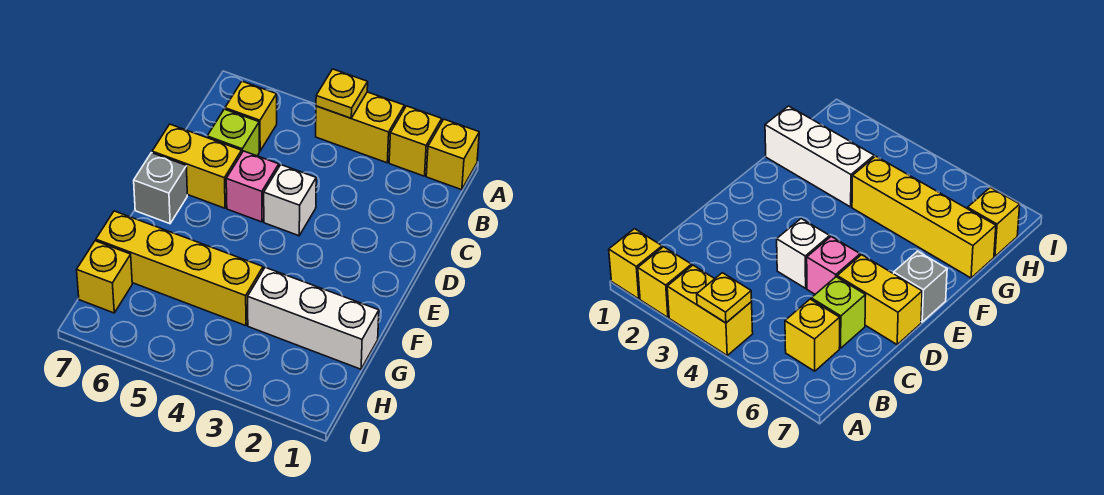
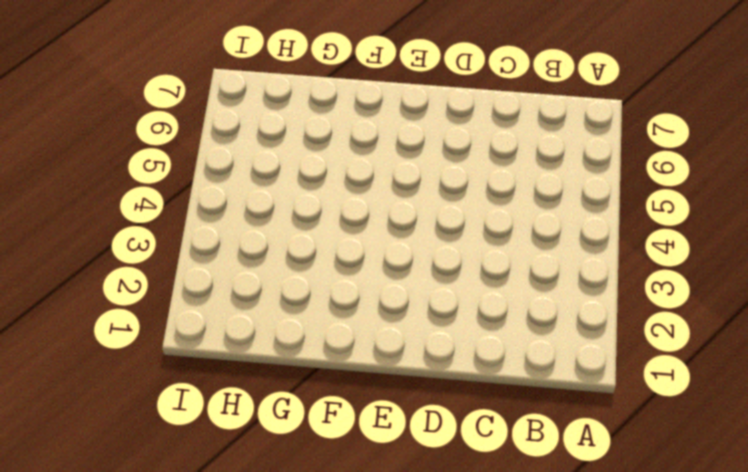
none -> yellow 1x1 brick [426,119,479,190]
none -> yellow 1x1 brick [389,106,442,176]
none -> yellow 1x2 brick [316,92,404,163]

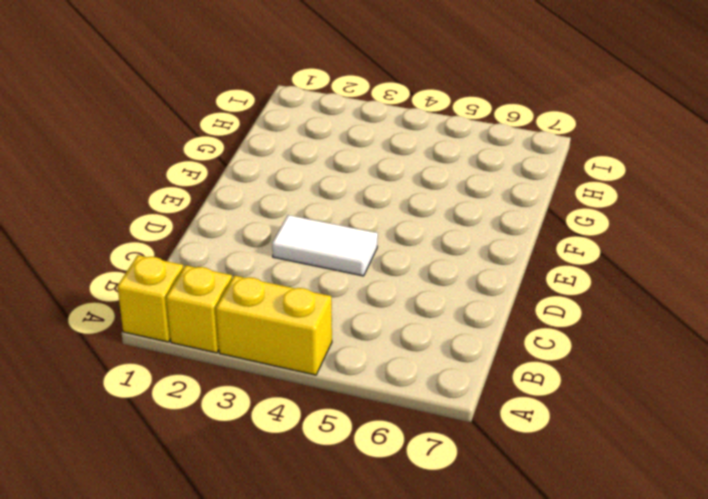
white 1x2 tile [272,215,378,276] -> white 1x1 brick [264,165,316,236]
none -> yellow 1x1 brick [225,81,277,151]
none -> lime 1x1 brick [207,109,259,156]
none -> pink 1x1 brick [226,151,279,222]

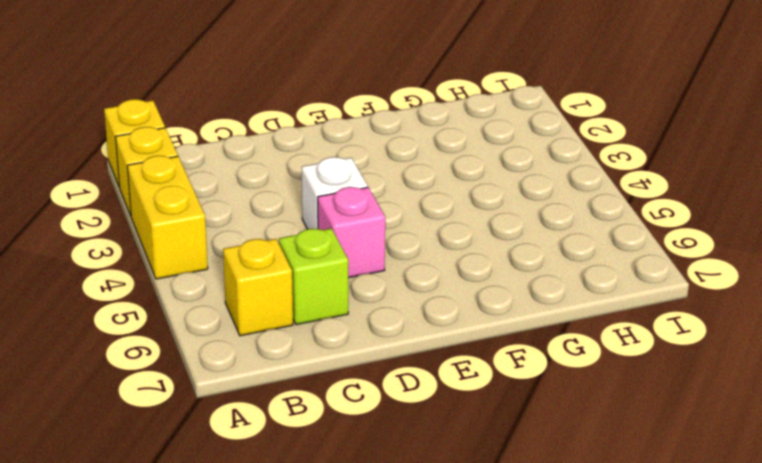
none -> yellow 1x2 brick [152,124,242,208]
none -> grey 1x1 brick [134,153,187,224]
none -> white 1x3 brick [248,268,379,369]

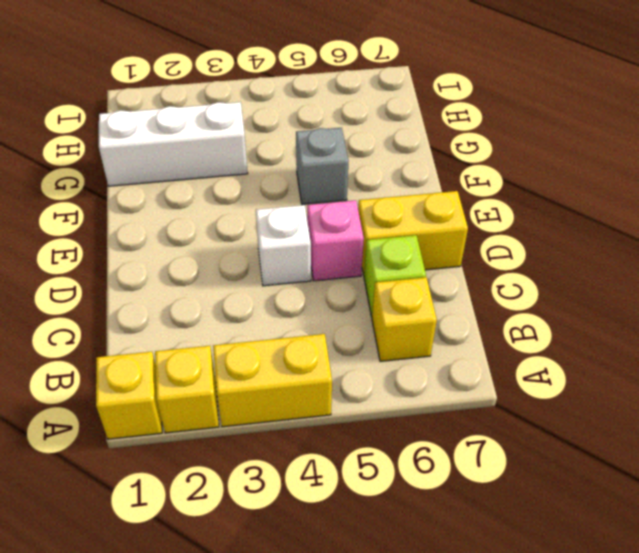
grey 1x1 brick [296,128,348,205] -> grey 1x1 brick moved to [134,153,187,224]
none -> yellow 1x4 brick [96,211,263,326]
none -> yellow 1x1 brick [77,241,132,313]
none -> yellow 1x1 plate [316,69,368,118]

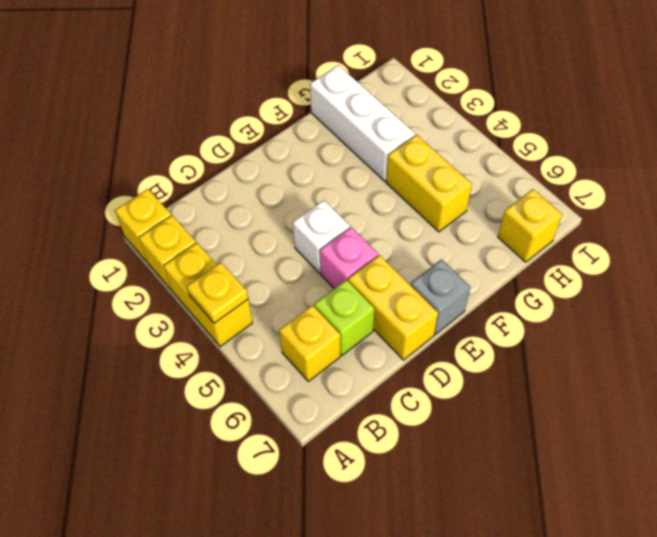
yellow 1x2 brick [386,135,472,232] -> yellow 1x4 brick [96,211,263,326]

